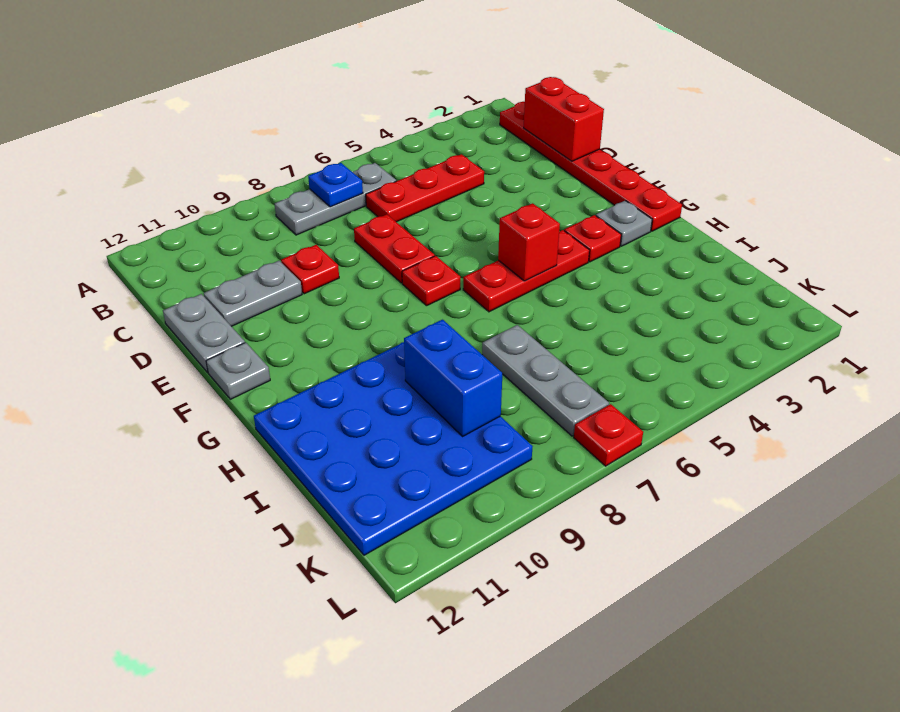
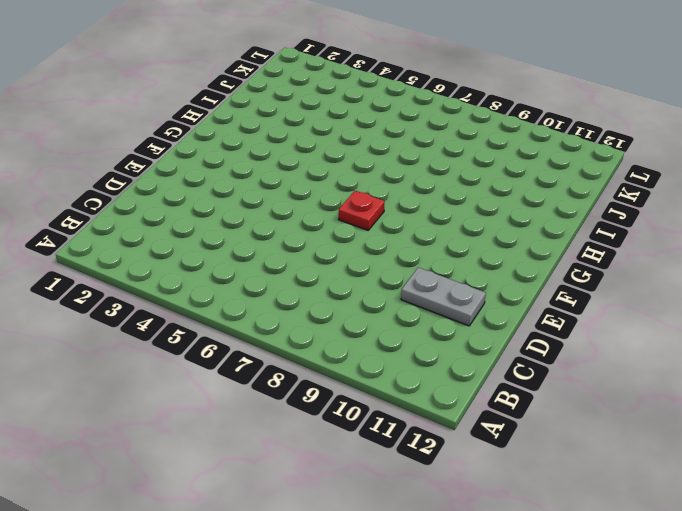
none -> red 1x6 plate [500,102,682,231]
none -> grey 1x3 plate [275,163,396,235]
none -> red 1x3 plate [366,154,484,222]

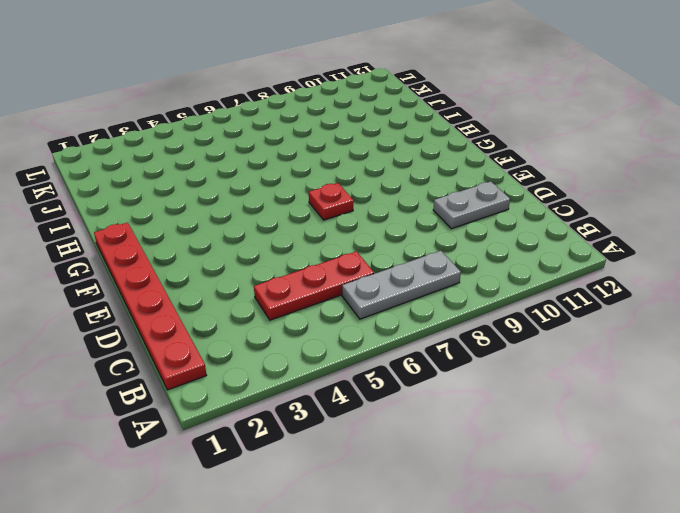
none -> red 1x2 plate [354,214,435,283]
none -> red 1x1 plate [281,245,339,294]
none -> grey 1x2 plate [163,294,245,373]

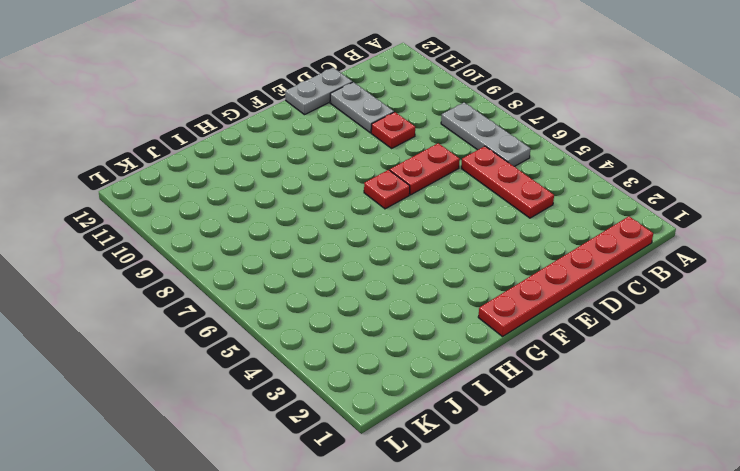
none -> grey 1x1 plate [206,343,270,399]
none -> grey 1x1 plate [596,201,652,246]
none -> red 1x1 plate [564,215,621,262]

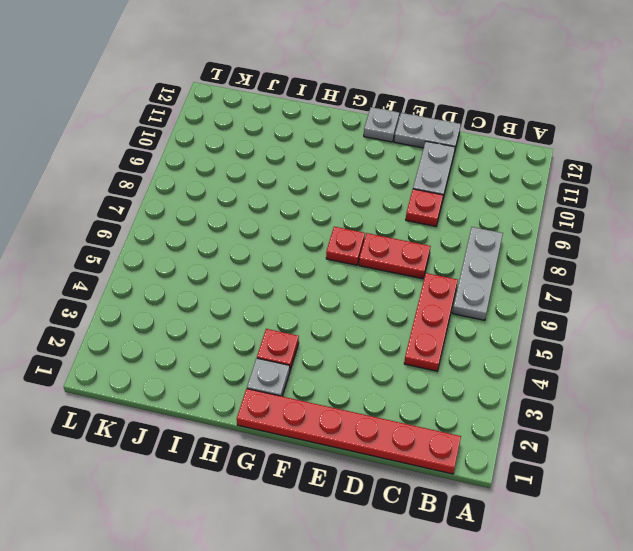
none -> red 1x3 plate [463,230,589,312]
none -> blue 4x4 plate [254,342,533,555]
none -> grey 1x3 plate [482,325,609,436]

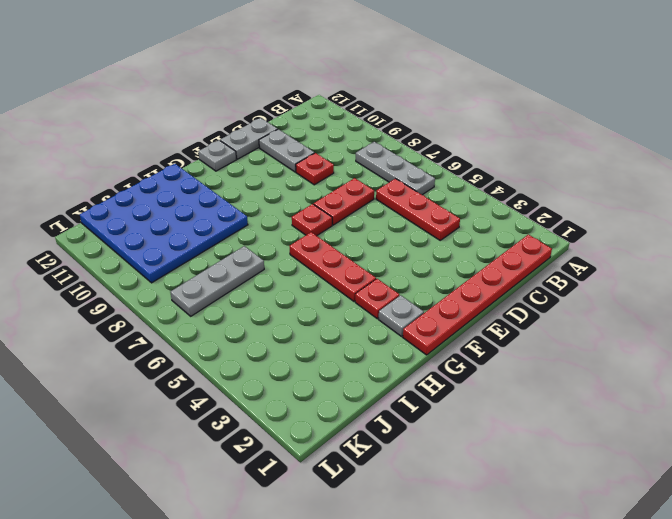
none -> red 1x1 plate [574,404,643,466]
none -> blue 1x1 plate [308,163,363,207]
none -> red 1x2 brick [524,77,604,161]

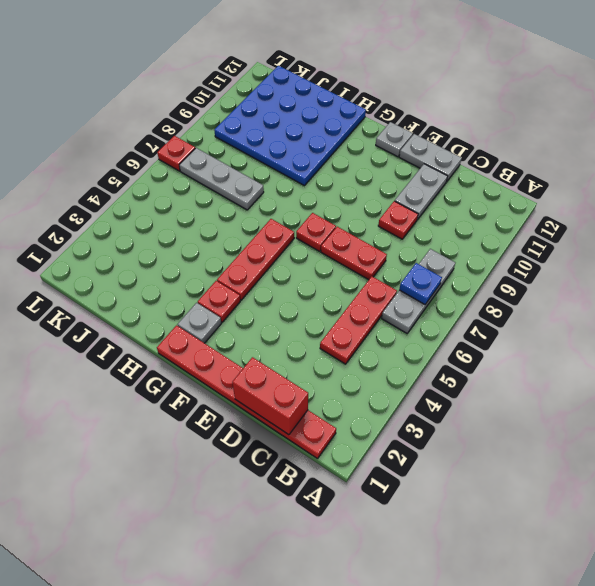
none -> red 1x1 brick [498,203,560,281]
none -> blue 1x2 brick [404,320,502,436]

